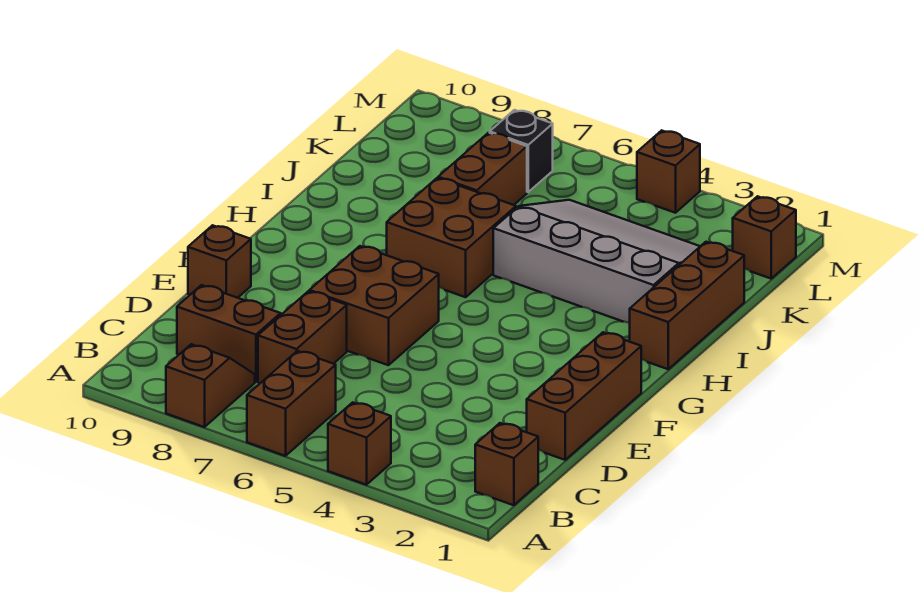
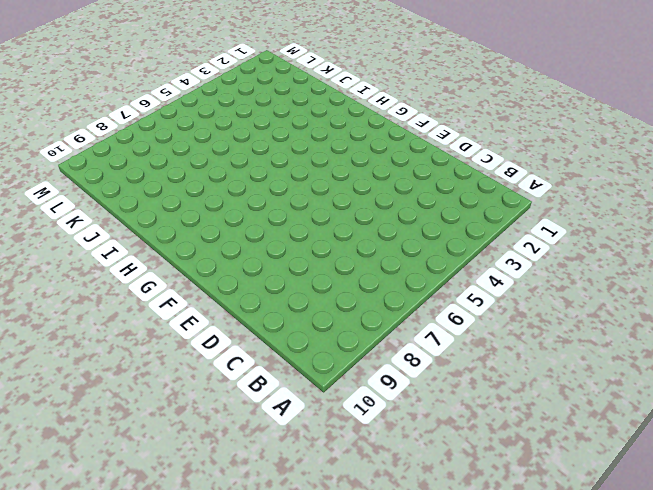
none -> brown 1x1 brick [328,402,391,485]
none -> brown 1x2 brick [247,351,336,456]
none -> brown 1x2 slope [166,344,255,427]

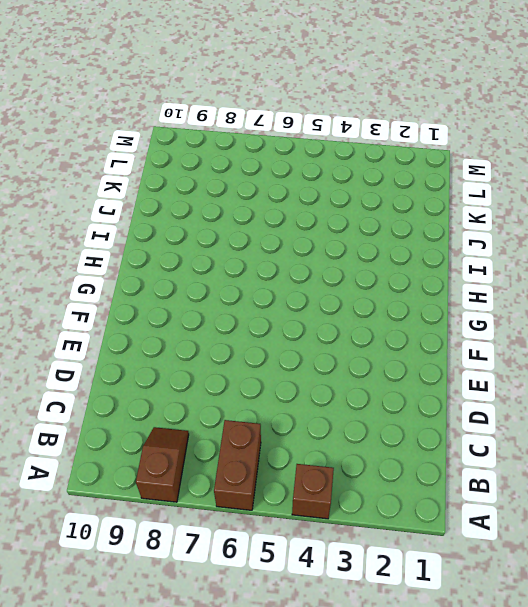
none -> brown 1x1 brick [475,423,538,505]
none -> brown 1x2 brick [258,291,347,383]
none -> brown 1x2 brick [177,285,281,382]

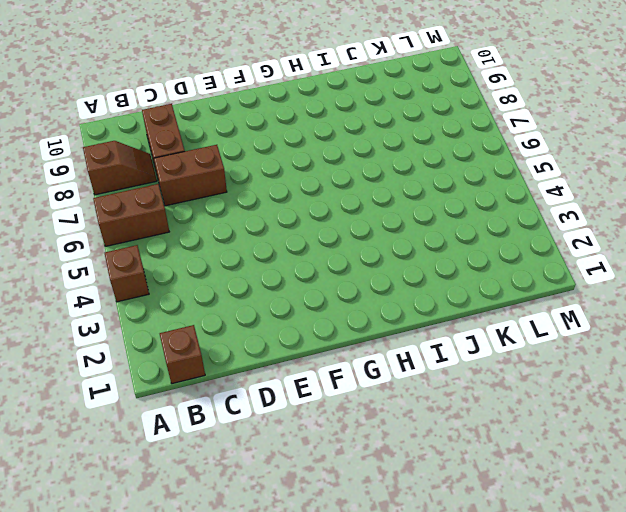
none -> brown 1x3 brick [527,332,641,460]
none -> brown 2x2 brick [309,246,439,365]
none -> brown 1x1 brick [188,225,251,298]

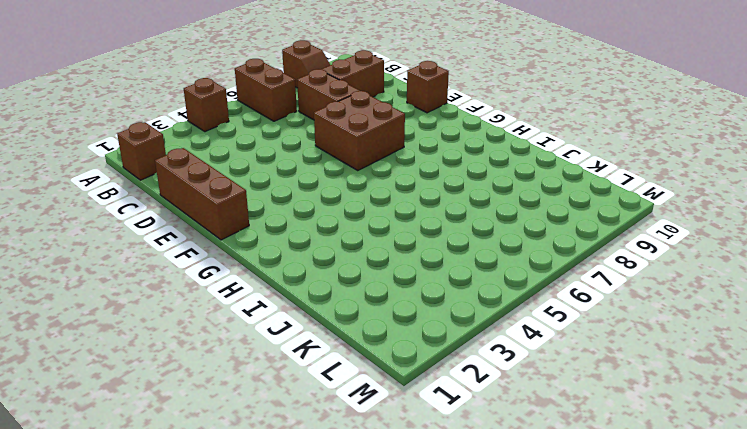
none -> brown 1x3 brick [630,242,744,369]
none -> brown 2x2 brick [387,178,516,297]
none -> grey 3x4 slope [493,200,700,323]

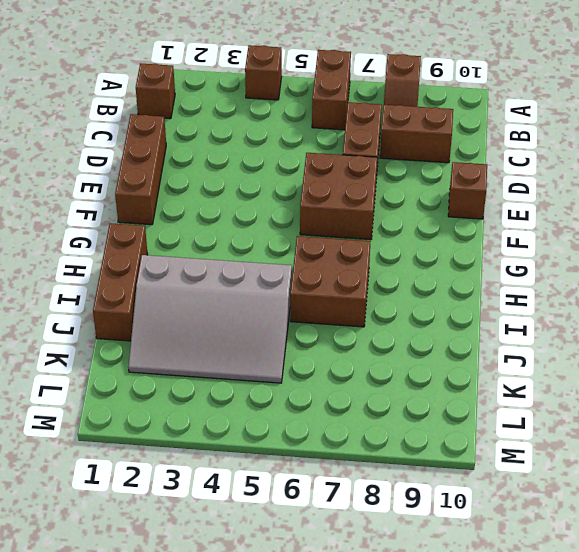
none -> brown 1x2 brick [438,133,527,205]
none -> brown 1x1 brick [733,196,796,279]
none -> black 1x1 brick [490,110,553,192]

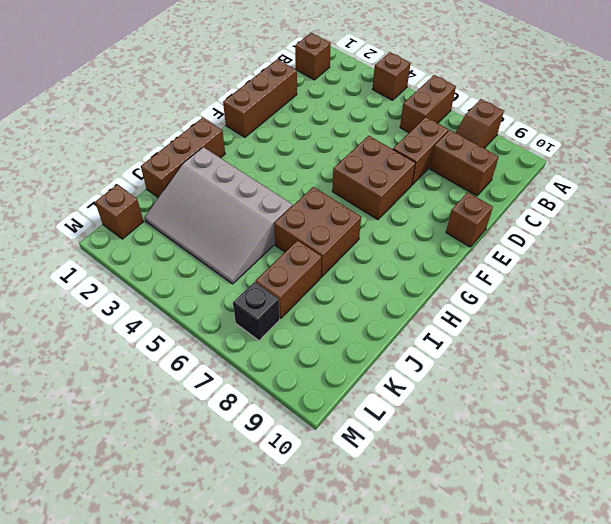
none -> brown 1x1 brick [637,130,700,213]

